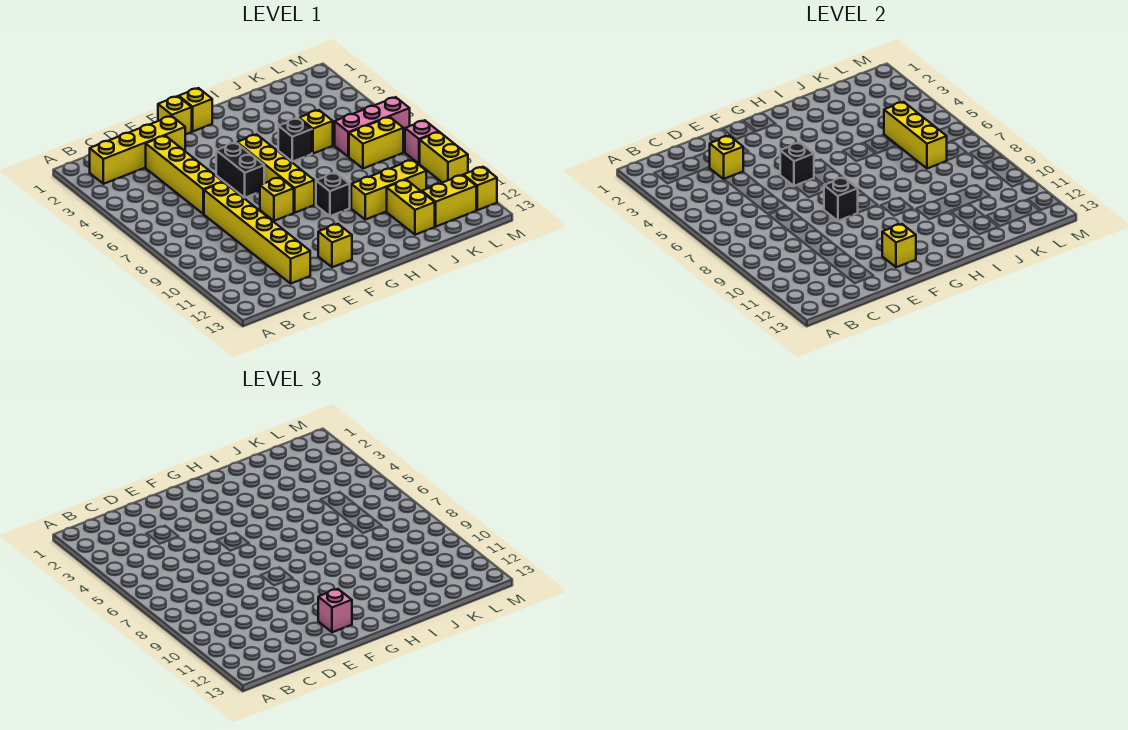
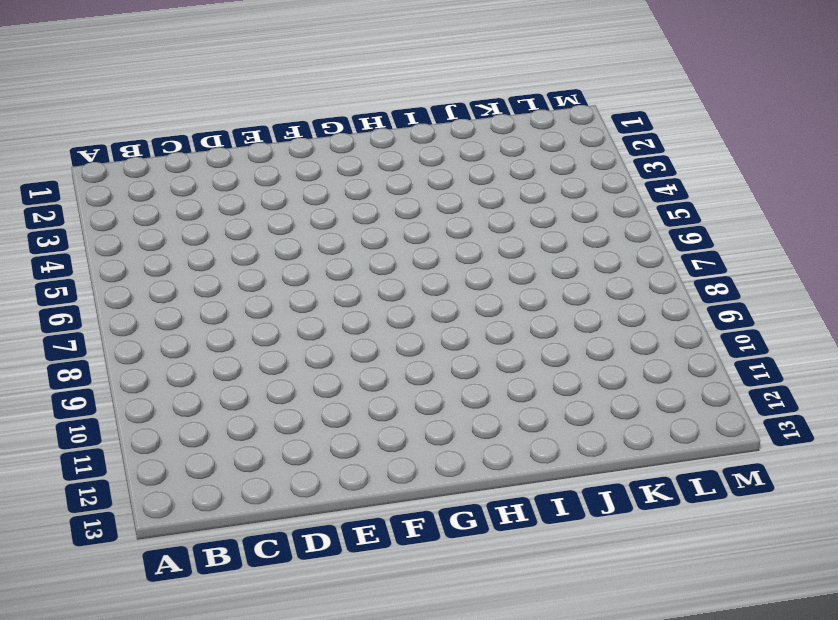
none -> yellow 1x4 brick [90,116,185,184]
none -> yellow 1x4 brick [146,136,223,214]
none -> yellow 1x6 brick [204,182,310,283]

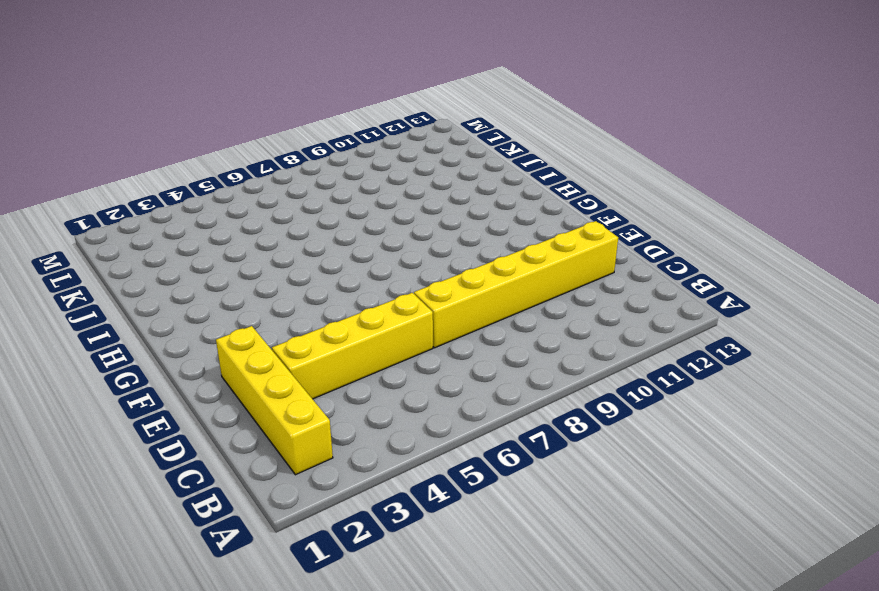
none -> yellow 1x1 brick [158,96,192,134]
none -> black 1x2 brick [216,143,264,198]
none -> yellow 1x1 brick [260,177,294,221]

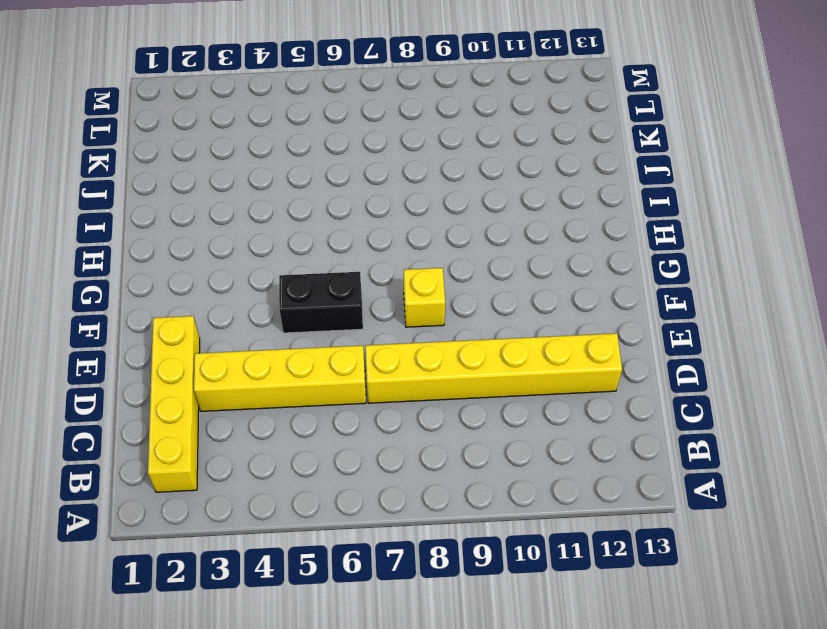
none -> yellow 1x1 brick [158,96,192,134]
none -> yellow 1x1 brick [318,224,352,267]
none -> yellow 1x1 brick [179,88,212,131]

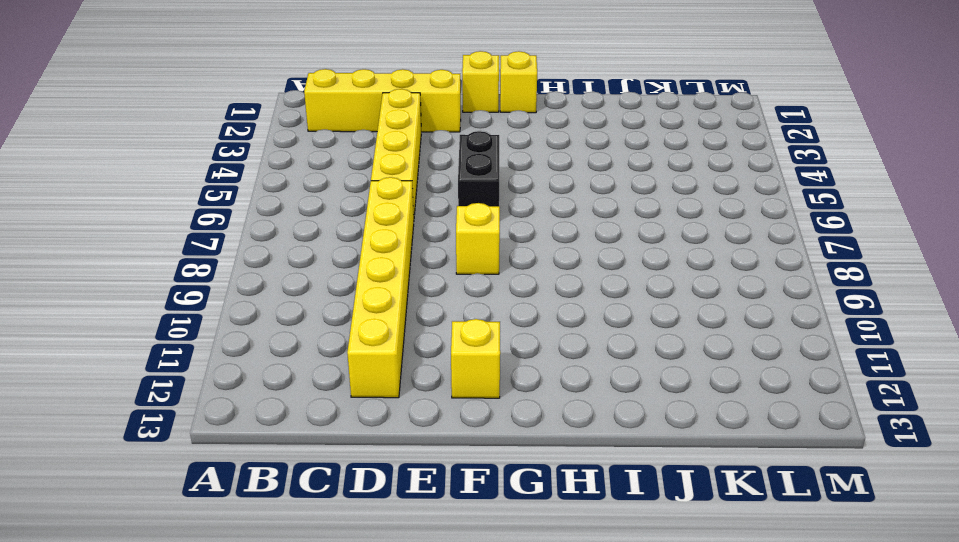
none -> yellow 1x4 brick [237,134,314,213]
none -> black 1x1 brick [316,173,350,216]
none -> black 1x1 brick [278,118,312,162]

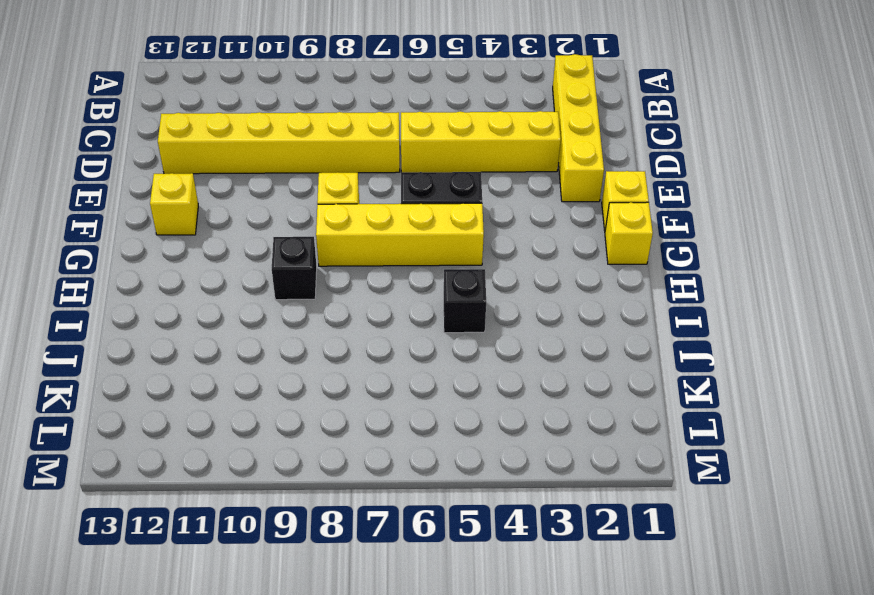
none -> yellow 1x3 brick [351,160,426,220]
none -> yellow 1x1 brick [299,110,333,153]
none -> yellow 1x2 brick [387,180,435,235]

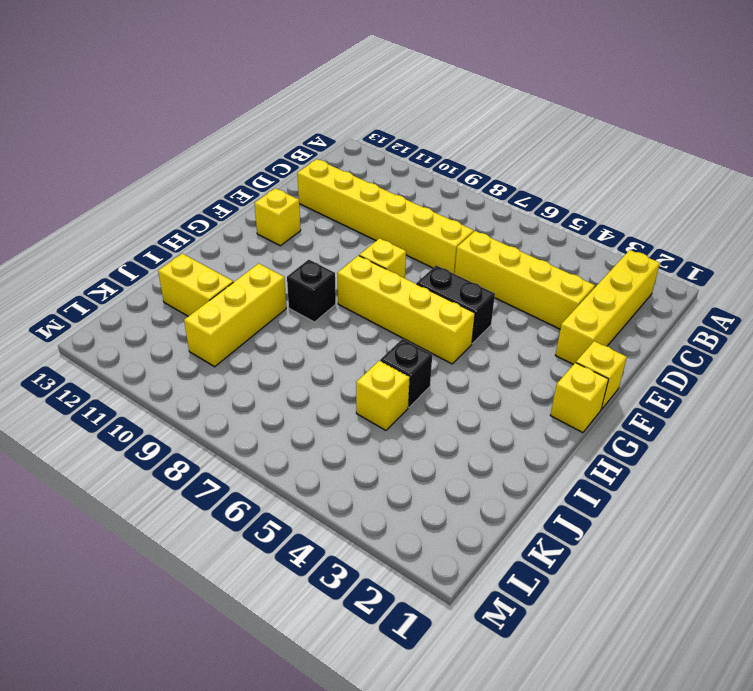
none -> pink 1x3 brick [335,97,410,157]
none -> yellow 1x2 brick [349,117,403,168]
none -> yellow 1x2 brick [422,175,476,226]

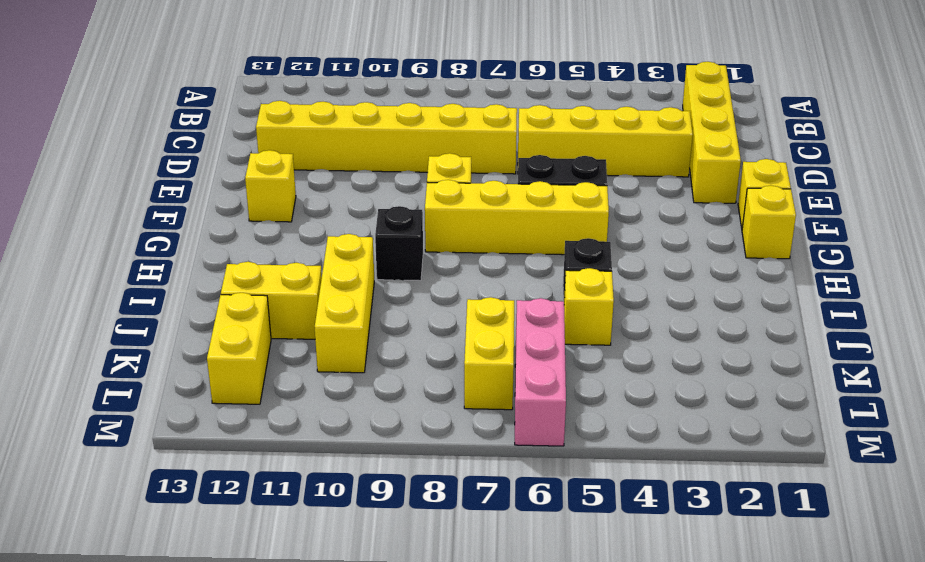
none -> pink 1x1 brick [405,120,439,164]
none -> yellow 1x2 brick [420,132,468,183]
none -> yellow 1x1 brick [463,167,497,210]

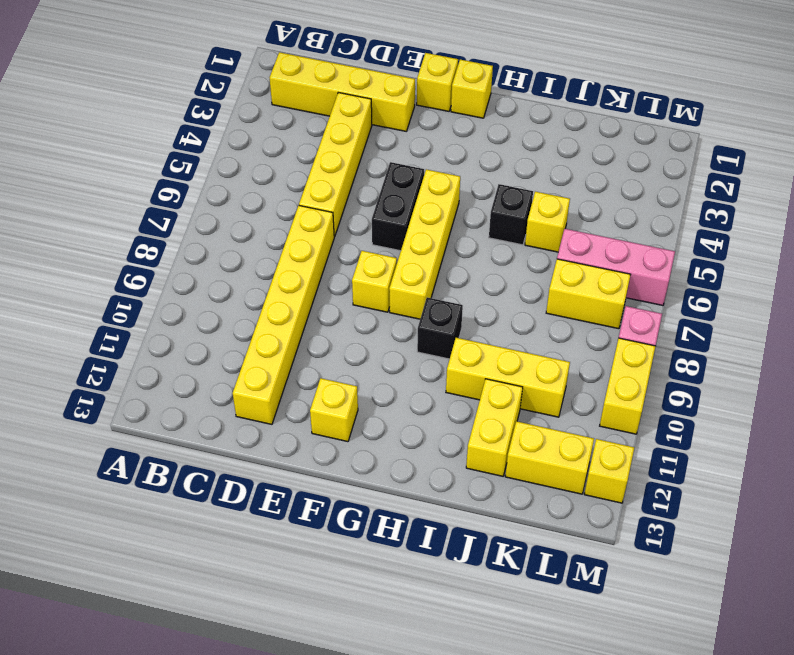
none -> yellow 1x1 brick [710,136,743,179]
none -> black 1x1 brick [780,143,814,186]
none -> black 1x1 brick [824,177,858,221]

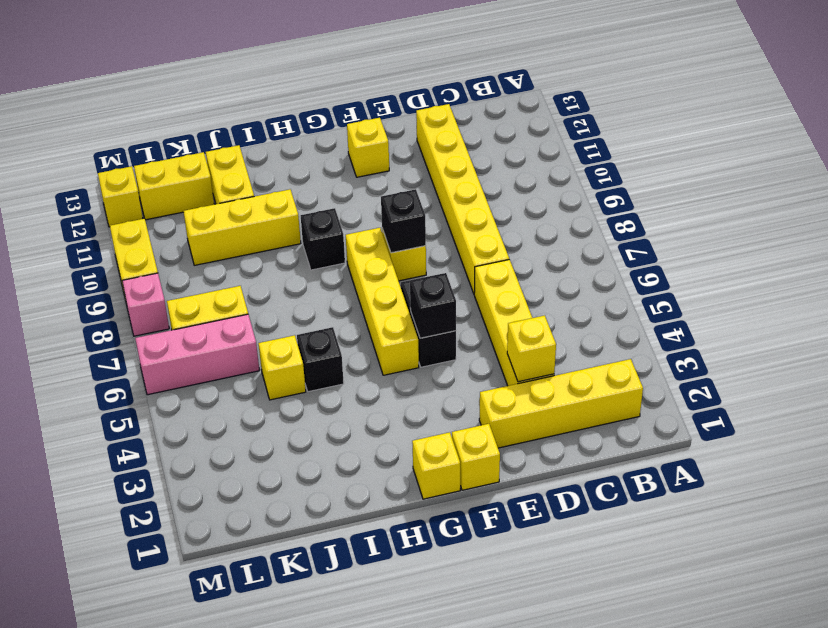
none -> yellow 1x1 brick [882,224,916,267]
none -> yellow 1x3 brick [884,102,947,168]
none -> pink 1x1 brick [318,589,352,632]

